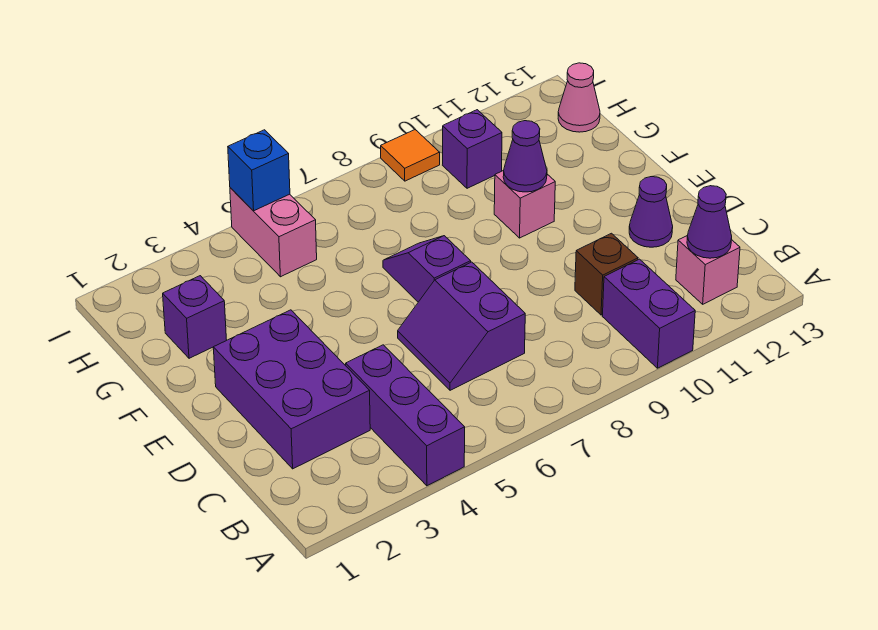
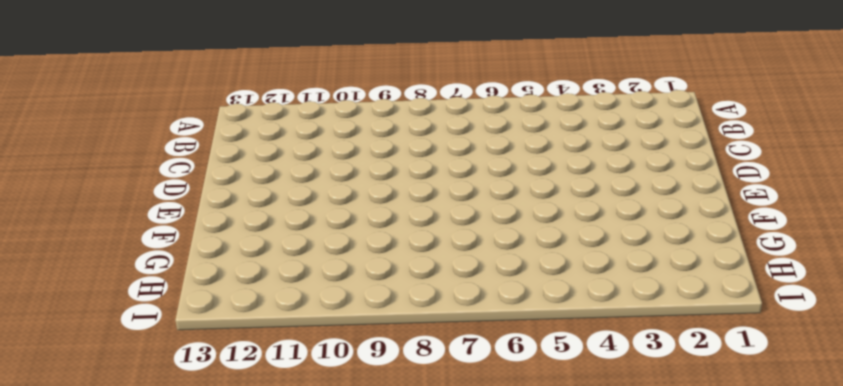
none -> purple 1x3 brick [346,345,465,486]
none -> purple 1x2 brick [602,259,695,368]
none -> pink 1x1 brick [676,235,740,304]

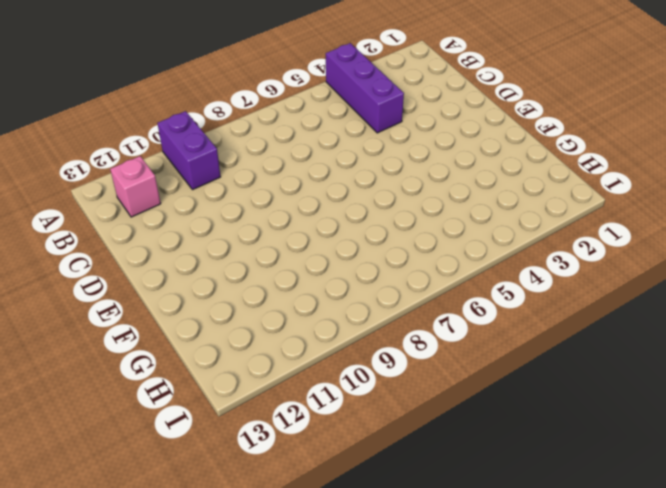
none -> purple 2x3 brick [213,310,370,469]
none -> purple 2x2 slope [398,262,525,390]
none -> brown 1x1 brick [575,233,638,315]

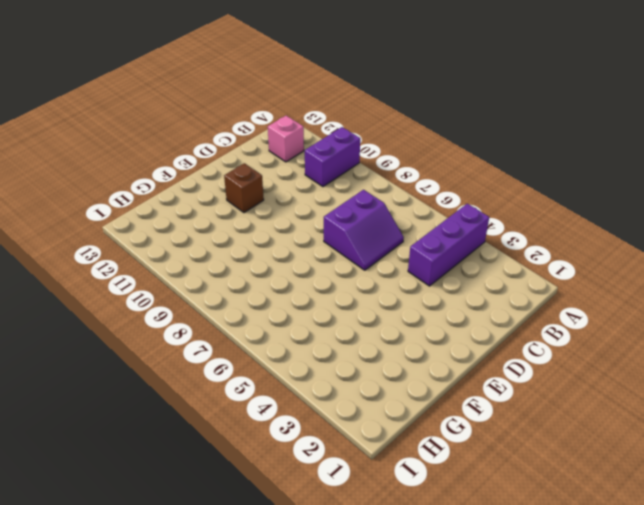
brown 1x1 brick [224,163,264,213] -> brown 1x1 brick moved to [575,233,638,315]
none -> purple 2x3 brick [213,310,370,469]
none -> purple 1x1 cone [629,177,673,247]
none -> purple 1x2 slope [383,236,471,302]

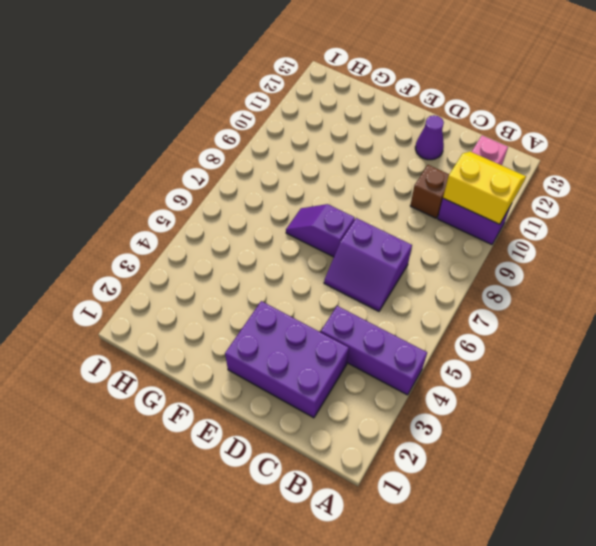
yellow 2x2 slope [443,152,526,224] -> none
none -> pink 1x1 brick [494,170,555,238]
none -> purple 1x1 brick [163,276,227,358]
none -> pink 1x2 brick [230,188,317,277]

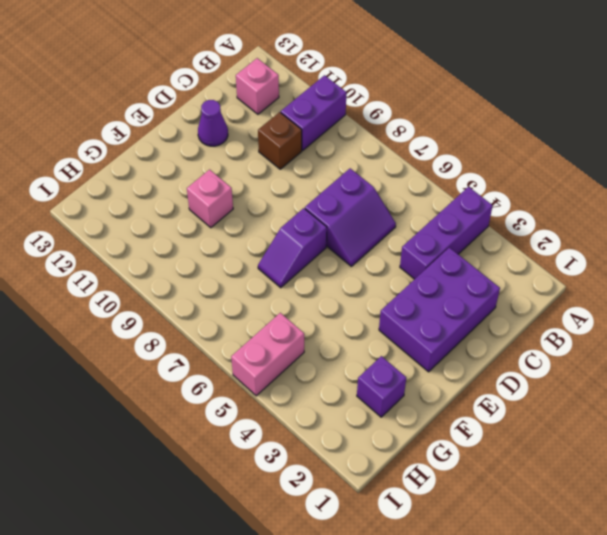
none -> purple 1x1 brick [443,110,502,188]
none -> pink 1x1 cone [558,63,600,132]
none -> orange 1x1 tile [381,130,440,181]

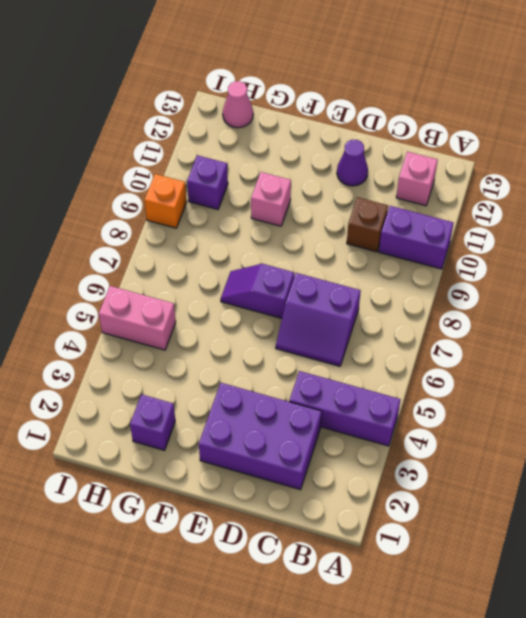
orange 1x1 brick [144,174,187,228] -> orange 1x1 tile [381,130,440,181]
none -> purple 1x1 cone [687,186,732,258]
none -> purple 1x1 cone [503,121,547,192]
none -> blue 1x1 brick [228,130,290,211]

